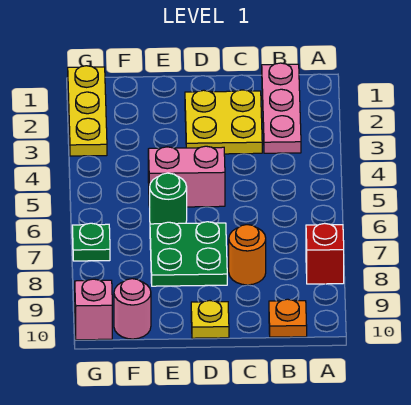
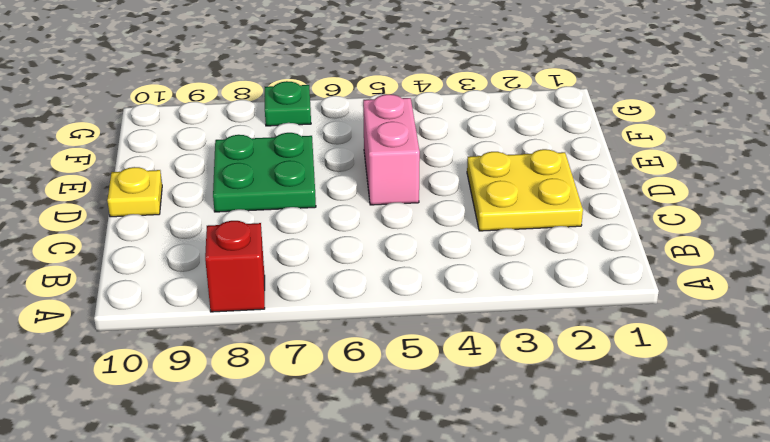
none -> pink 1x3 plate [262,63,301,153]
none -> orange 1x1 plate [269,299,307,337]
none -> orange 1x1 round brick [229,225,266,285]

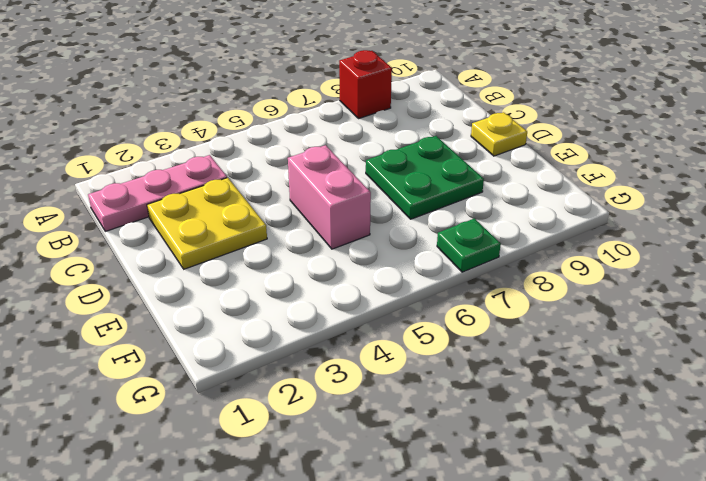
none -> orange 1x1 plate [269,299,307,337]
none -> orange 1x1 round brick [229,225,266,285]
none -> green 1x1 round brick [150,173,187,224]

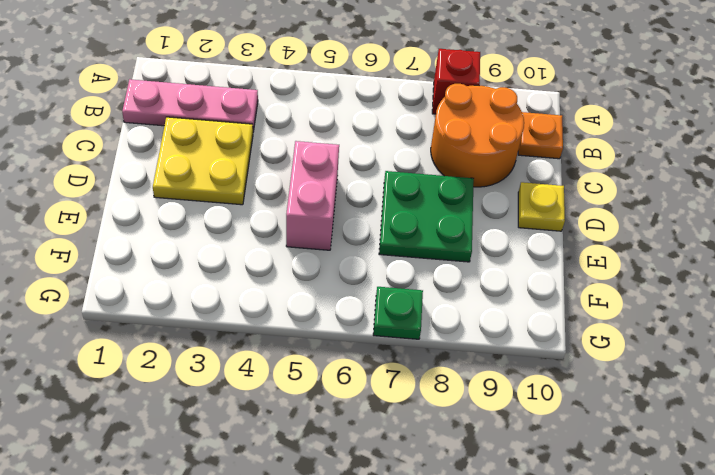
orange 2x2 round brick [431,84,524,187] -> orange 1x1 round brick [229,225,266,285]
none -> green 1x1 round brick [150,173,187,224]
none -> pink 1x1 round brick [114,279,151,339]
none -> yellow 1x3 plate [68,66,107,156]

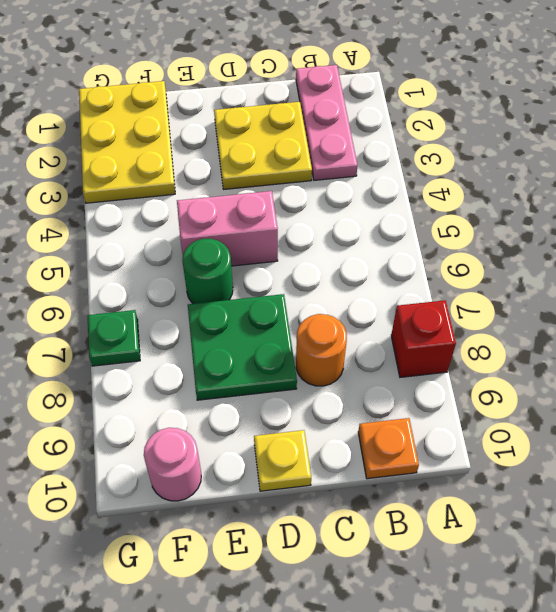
yellow 2x3 plate [79,81,175,203] -> yellow 1x3 plate [68,66,107,156]
none -> pink 1x1 brick [75,279,112,340]

